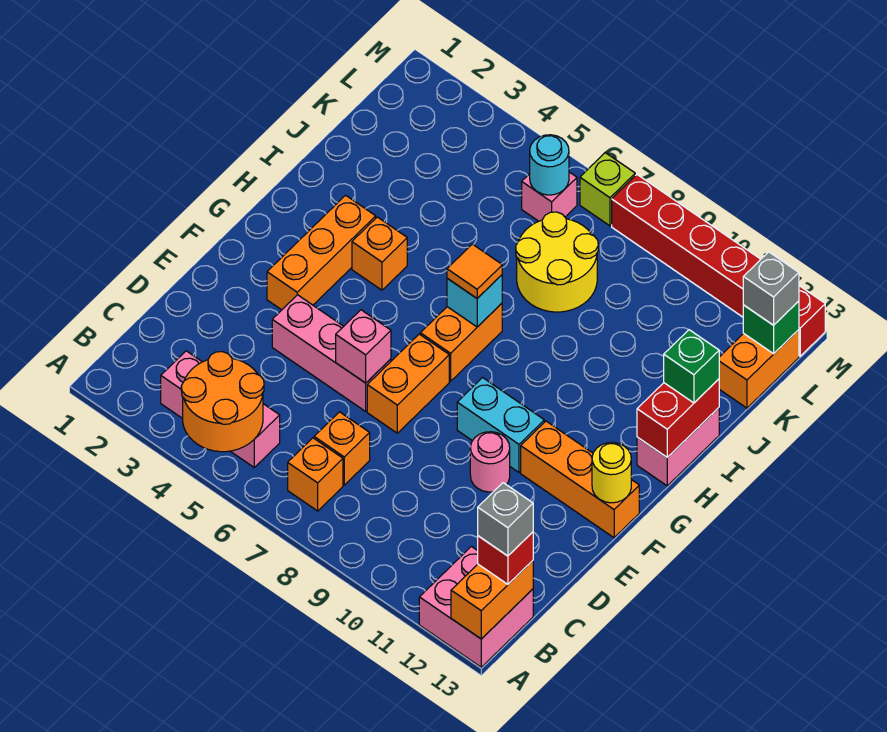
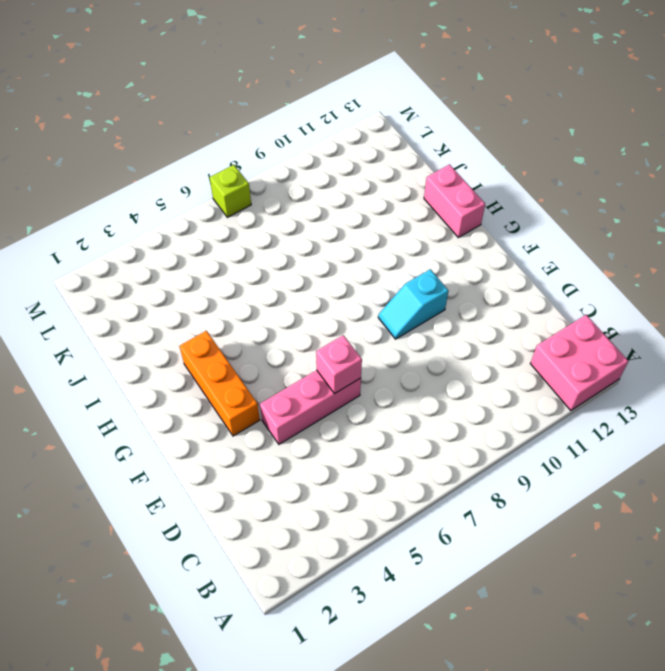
cyan 1x2 slope [378,269,448,339] -> cyan 1x2 brick [457,378,544,472]
none -> pink 1x3 brick [161,351,280,467]
none -> orange 1x1 brick [288,438,343,511]
none -> orange 1x1 brick [314,412,370,485]
none -> orange 1x2 brick [367,334,449,433]

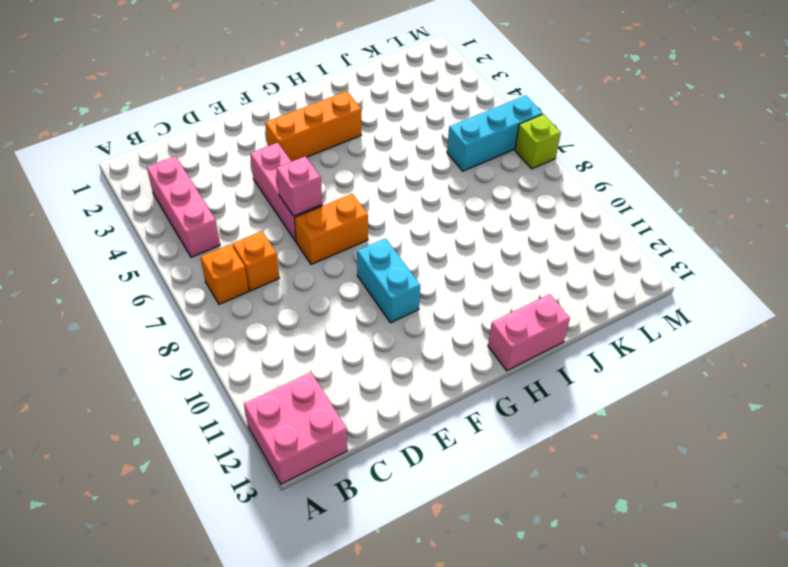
cyan 1x3 brick [447,95,543,171] -> pink 1x1 brick [522,172,577,221]
none -> pink 1x1 round brick [470,432,510,492]
none -> orange 1x3 brick [521,421,639,538]
none -> orange 1x2 brick [420,303,502,381]
none -> orange 1x1 brick [352,217,407,290]

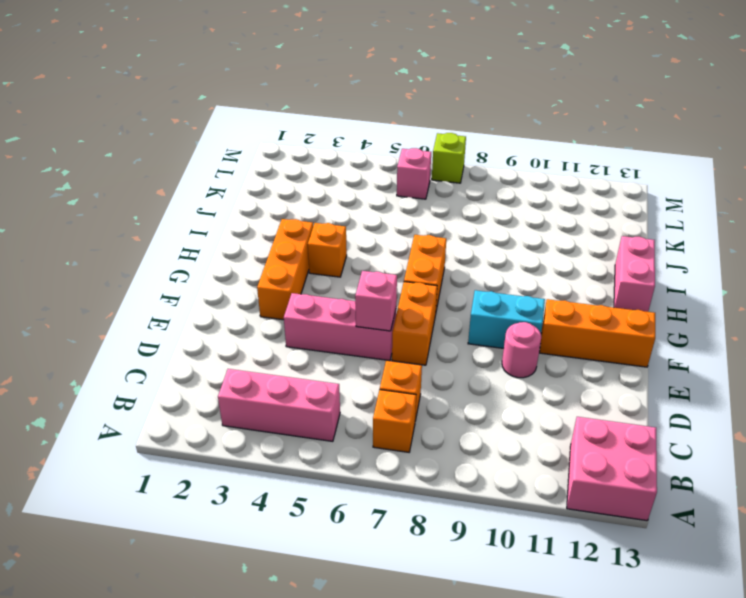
none -> yellow 2x2 round brick [516,212,598,312]
none -> orange 1x2 brick [719,330,799,408]
none -> red 1x6 brick [612,175,825,356]
none -> orange 2x2 round brick [181,352,264,452]

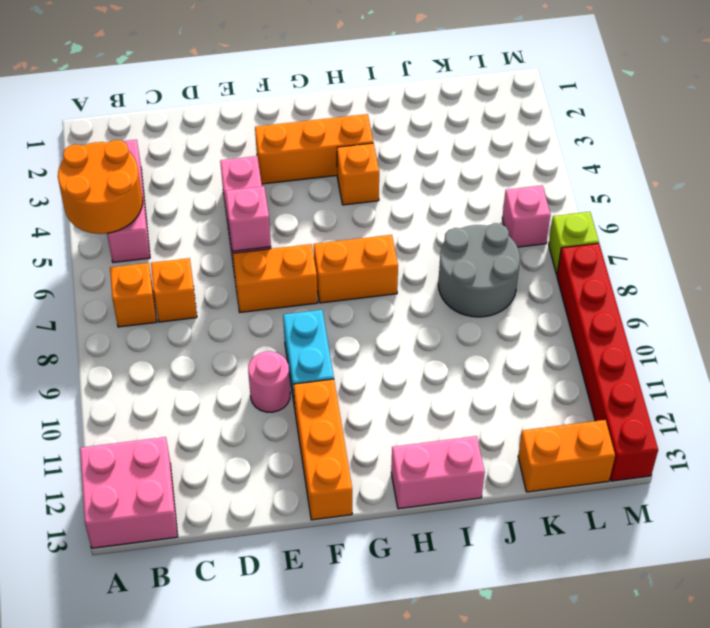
grey 2x2 round brick [438,223,520,317] -> yellow 2x2 round brick [516,212,598,312]
none -> orange 1x2 brick [451,561,533,639]
none -> yellow 1x1 round brick [592,443,631,503]
none -> cyan 1x1 brick [447,275,502,327]
none -> red 1x2 brick [637,379,719,457]

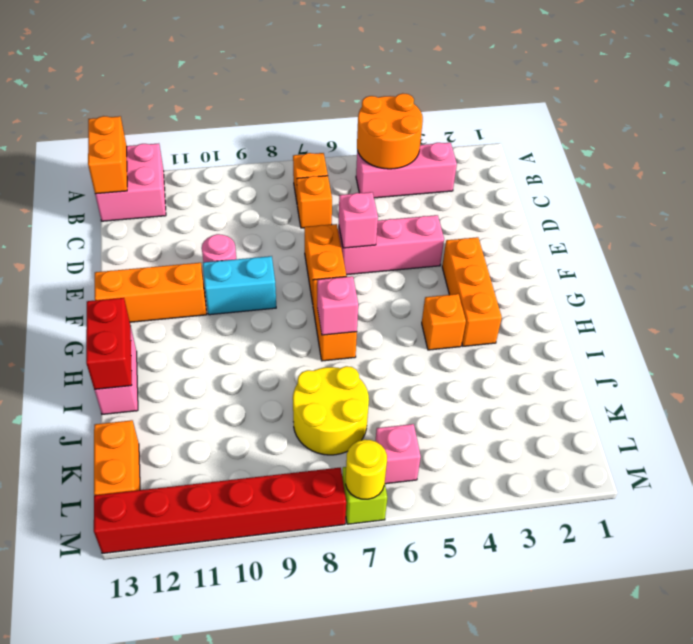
pink 1x1 brick [317,276,358,335] -> cyan 1x1 brick [447,275,502,327]
yellow 1x1 round brick [346,440,387,499] -> yellow 1x1 round brick moved to [592,443,631,503]
none -> cyan 1x1 round brick [530,135,569,195]
none -> green 1x1 brick [743,301,799,354]
none -> red 1x1 brick [478,532,533,584]
none -> orange 1x1 tile [447,244,502,298]

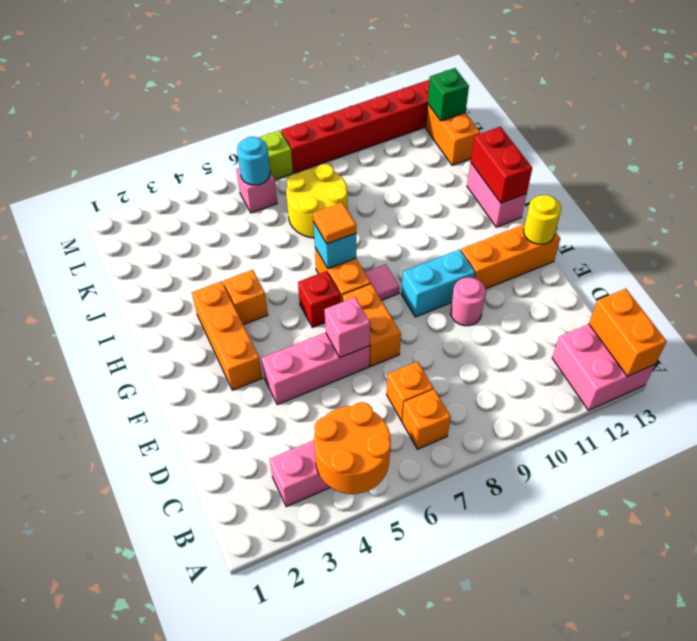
red 1x1 brick [298,271,340,328] -> red 1x1 brick moved to [478,532,533,584]
pink 1x1 tile [365,264,400,300] -> none
none -> green 1x1 brick [664,330,719,403]
none -> grey 1x1 brick [743,252,799,325]
none -> grey 1x1 brick [478,483,533,556]

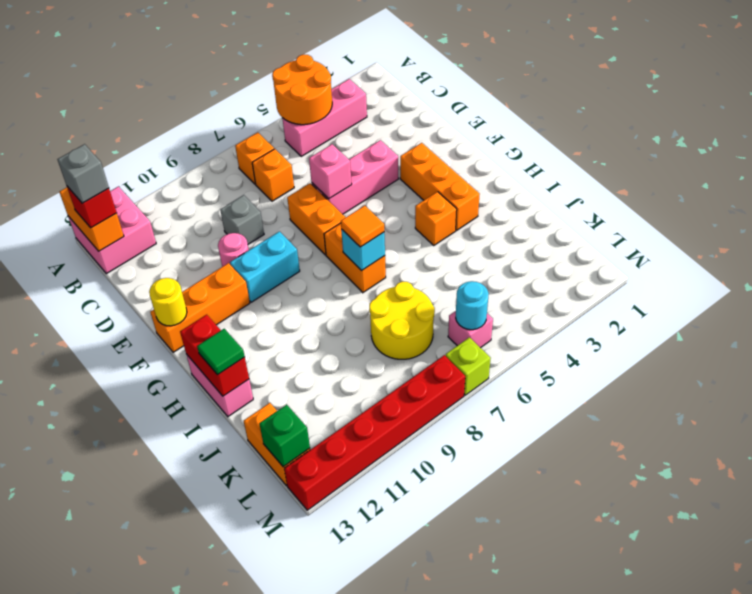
grey 1x1 brick [220,195,264,244] -> grey 1x1 brick moved to [743,252,799,325]
green 1x1 tile [197,329,245,375] -> green 1x1 brick [664,330,719,403]

